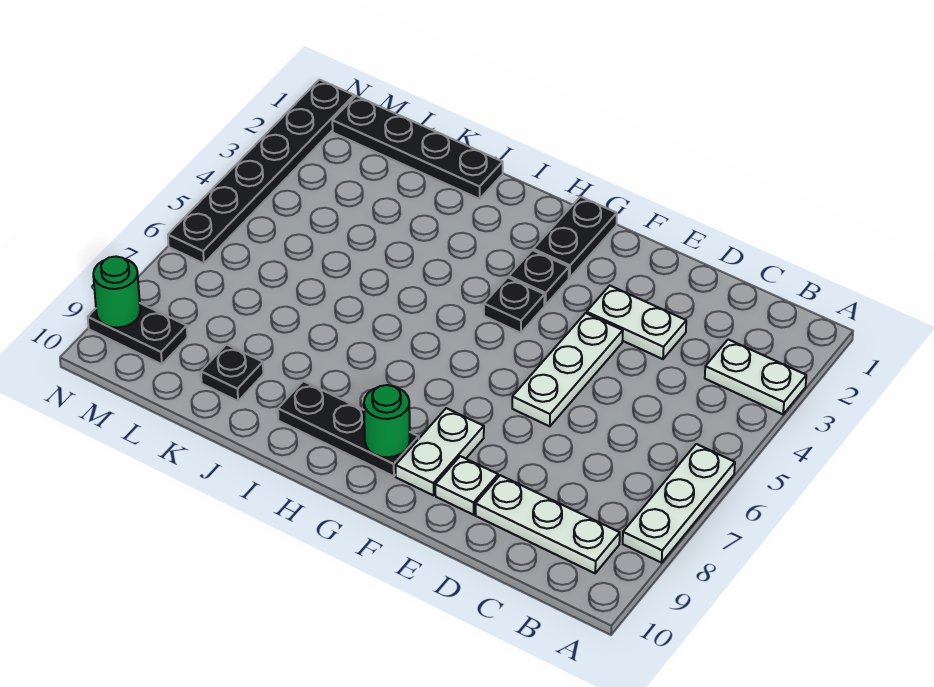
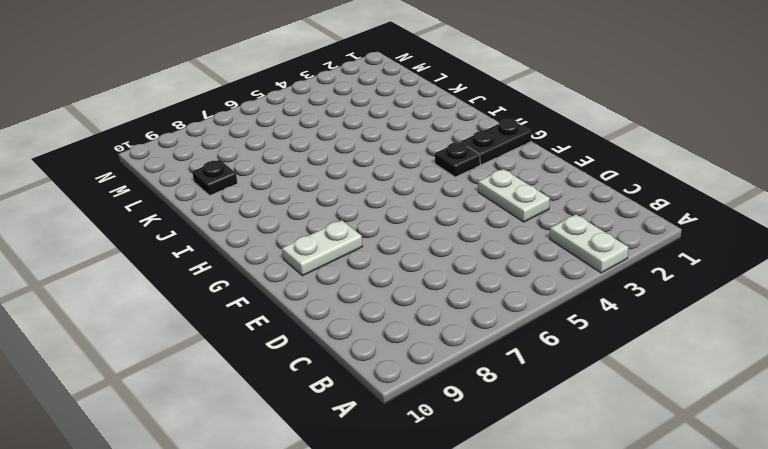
none -> white 1x3 plate [623,444,735,563]
none -> white 1x3 plate [475,475,620,573]
none -> white 1x3 plate [512,313,623,426]

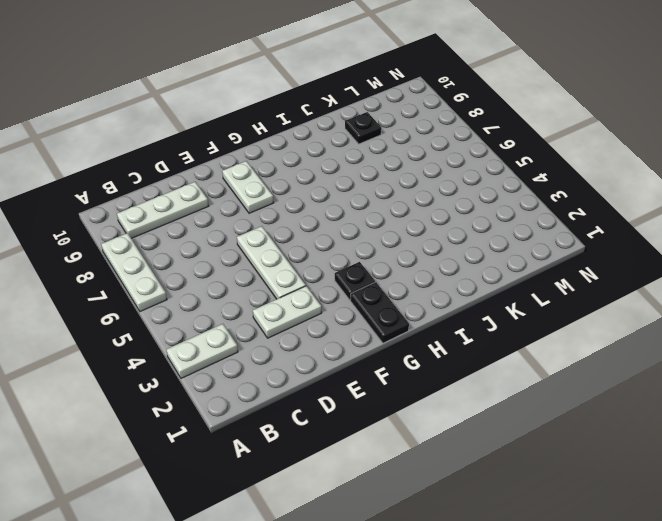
none -> white 1x1 plate [435,456,498,515]
none -> black 1x1 plate [484,278,545,333]
none -> black 1x3 plate [278,381,419,476]

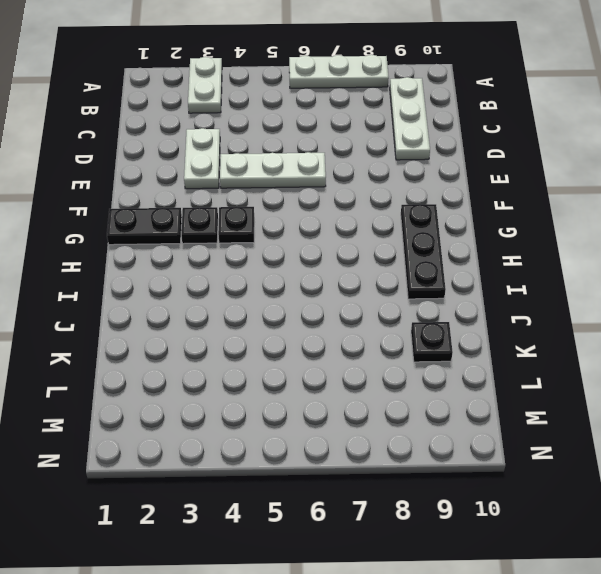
none -> white 1x1 plate [435,456,498,515]
none -> white 1x2 plate [396,408,484,495]
none -> black 1x4 plate [332,96,503,199]

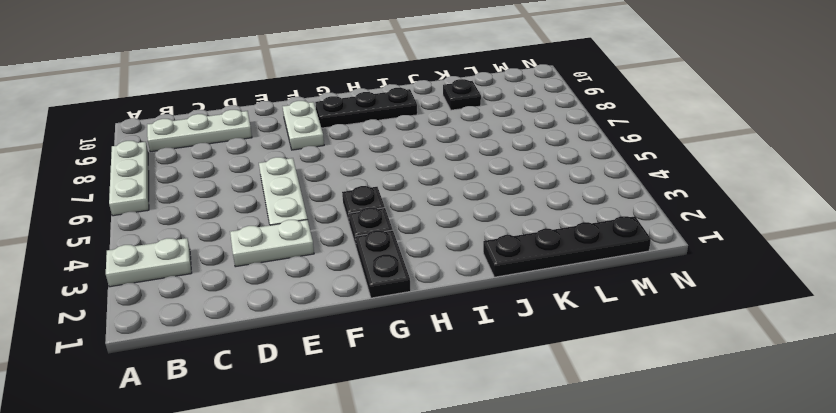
none -> white 1x1 plate [435,456,498,515]
none -> black 1x2 plate [88,303,187,364]
none -> black 1x6 plate [168,80,354,263]

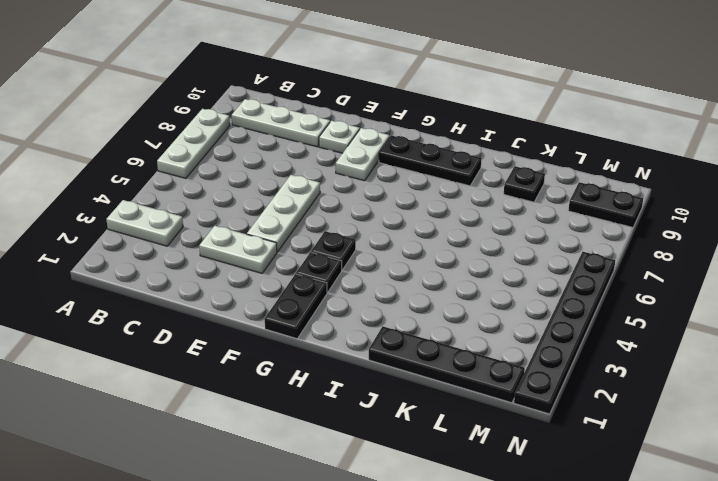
none -> green 1x1 round brick [364,385,410,457]
none -> green 1x1 round brick [93,256,140,327]

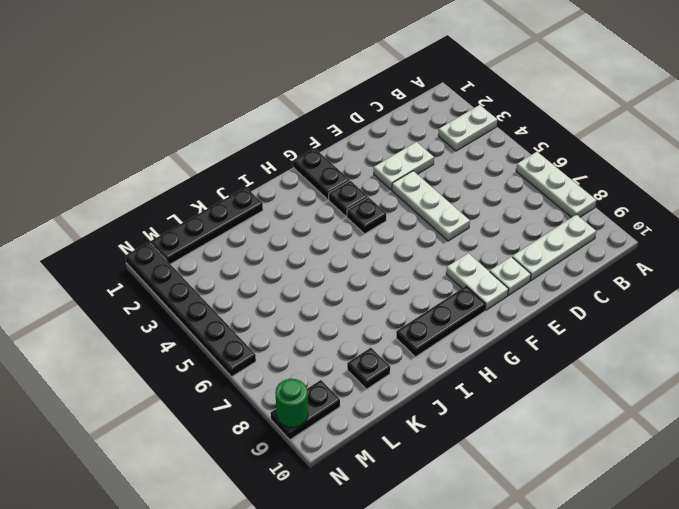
none -> green 1x1 round brick [364,385,410,457]

